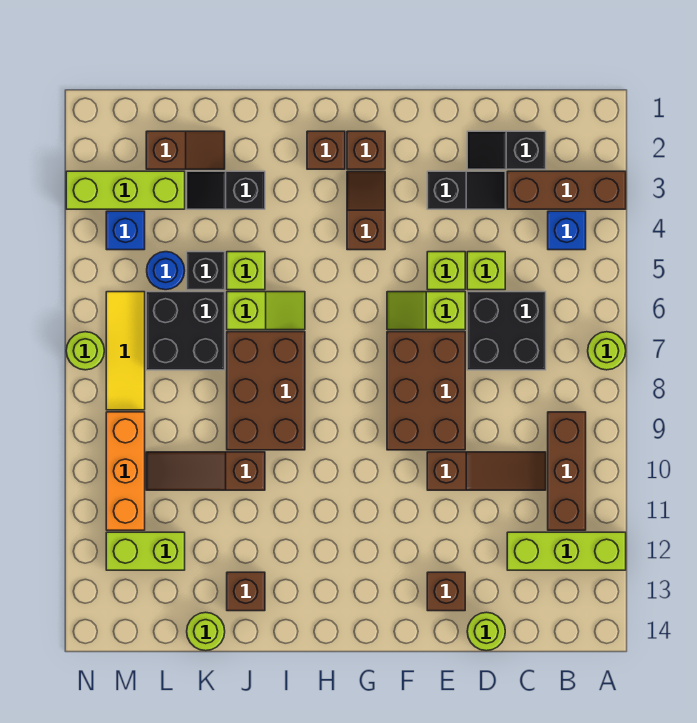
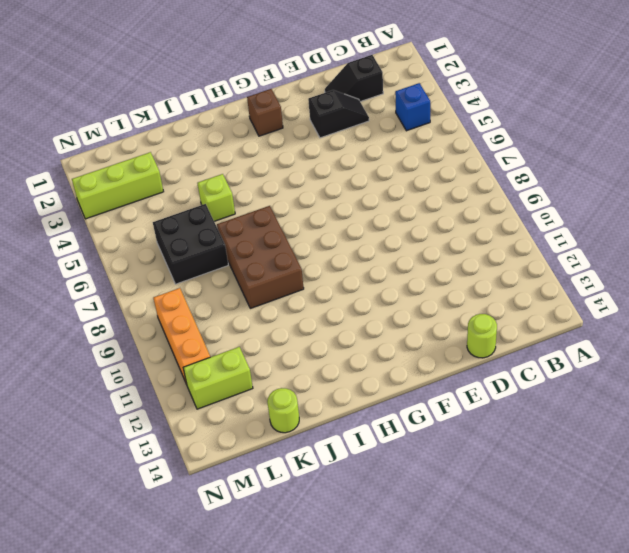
none -> brown 1x3 brick [507,171,626,209]
none -> lime 1x1 round brick [588,332,626,370]
none -> lime 1x3 brick [507,532,626,570]
none -> brown 1x3 brick [548,412,586,530]

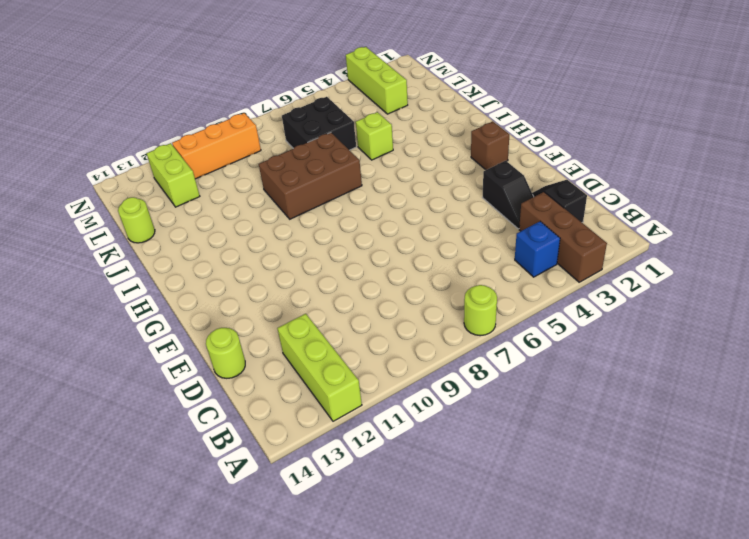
none -> brown 1x3 brick [548,412,586,530]
none -> black 2x2 brick [467,292,546,370]
none -> brown 1x3 slope [427,452,546,490]
none -> lime 1x1 brick [467,252,505,290]

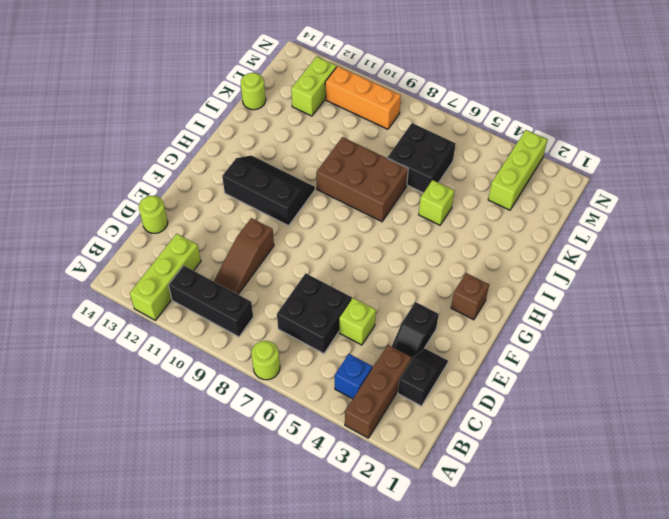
black 1x3 brick [169,265,253,337] -> brown 1x3 brick [548,412,586,530]
black 2x3 slope [222,155,315,226] -> none
none -> lime 1x1 brick [427,252,465,290]
none -> lime 1x2 slope [387,292,465,330]
none -> brown 2x3 brick [387,332,465,450]
none -> brown 1x1 brick [427,572,465,611]

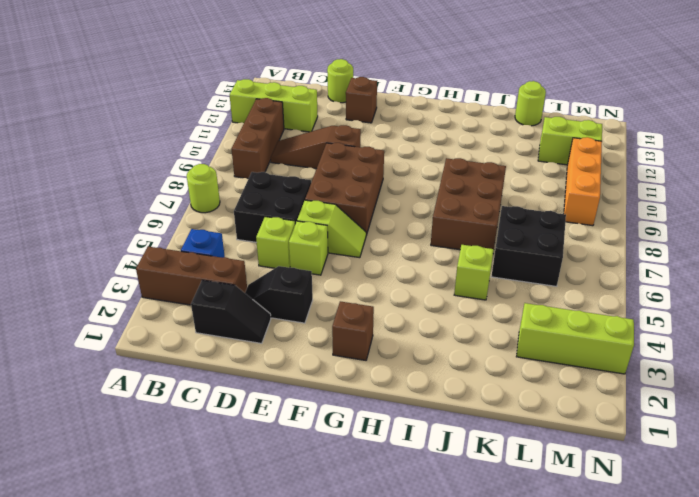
none -> brown 1x2 slope [347,171,385,250]
none -> brown 1x1 brick [307,131,345,169]
none -> lime 1x2 slope [227,292,305,330]
none -> black 1x2 slope [187,171,265,209]

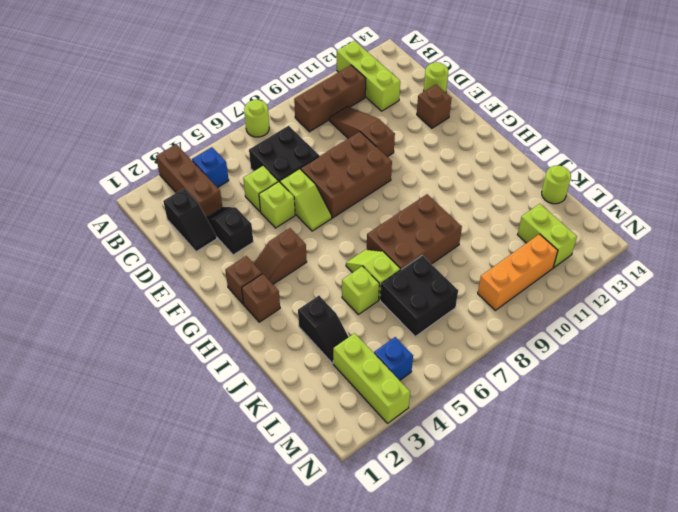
none -> brown 1x3 slope [146,452,265,490]
none -> brown 1x1 brick [227,572,265,611]
none -> brown 1x2 slope [146,131,225,169]
none -> black 1x1 brick [187,252,225,290]

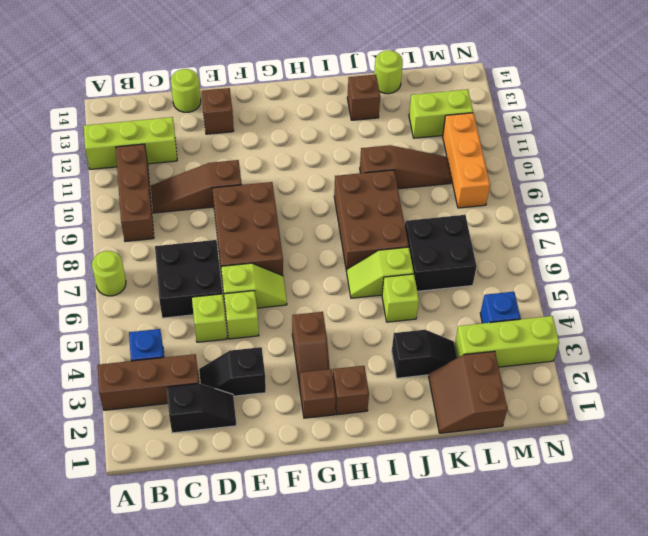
brown 2x2 slope [429,351,507,433] -> brown 1x2 slope [146,131,225,169]
none -> black 1x1 brick [187,252,225,290]
none -> blue 1x1 round brick [147,252,185,290]
none -> yellow 1x3 tile [106,292,145,410]
none -> lime 1x1 round brick [66,332,104,370]

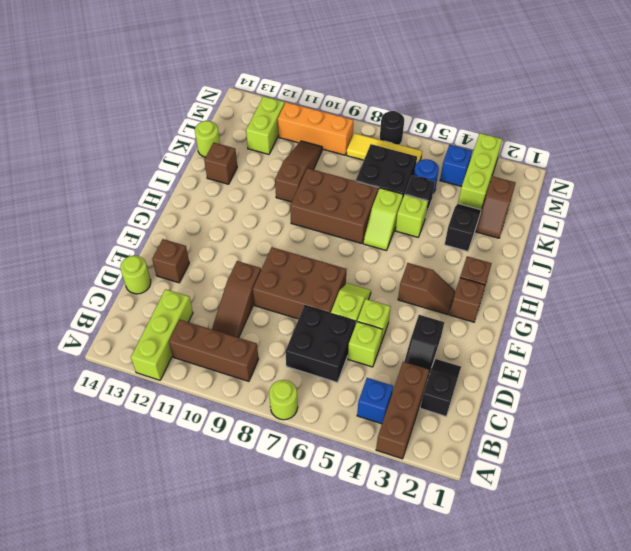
black 1x1 round brick [380,111,404,145] -> lime 1x1 round brick [66,332,104,370]

